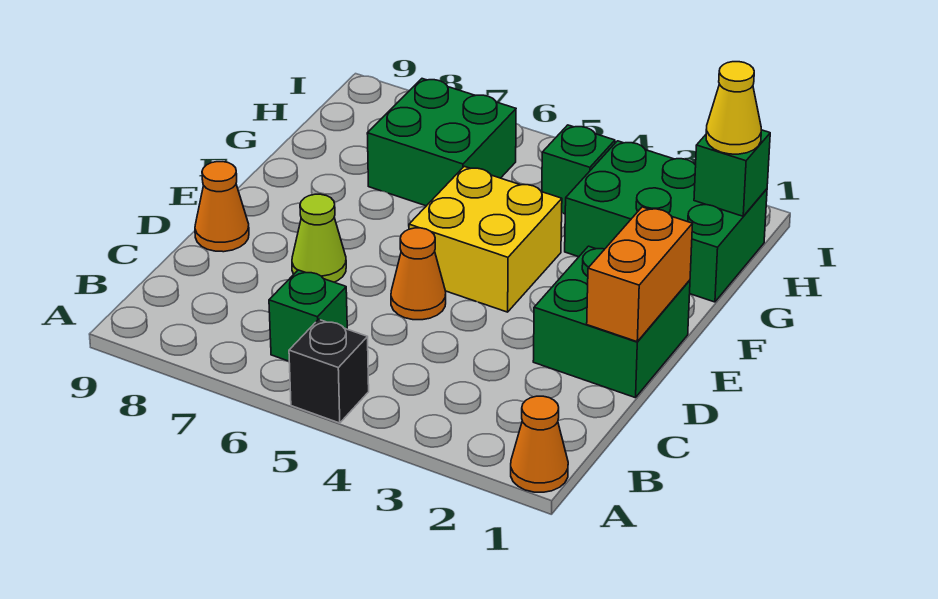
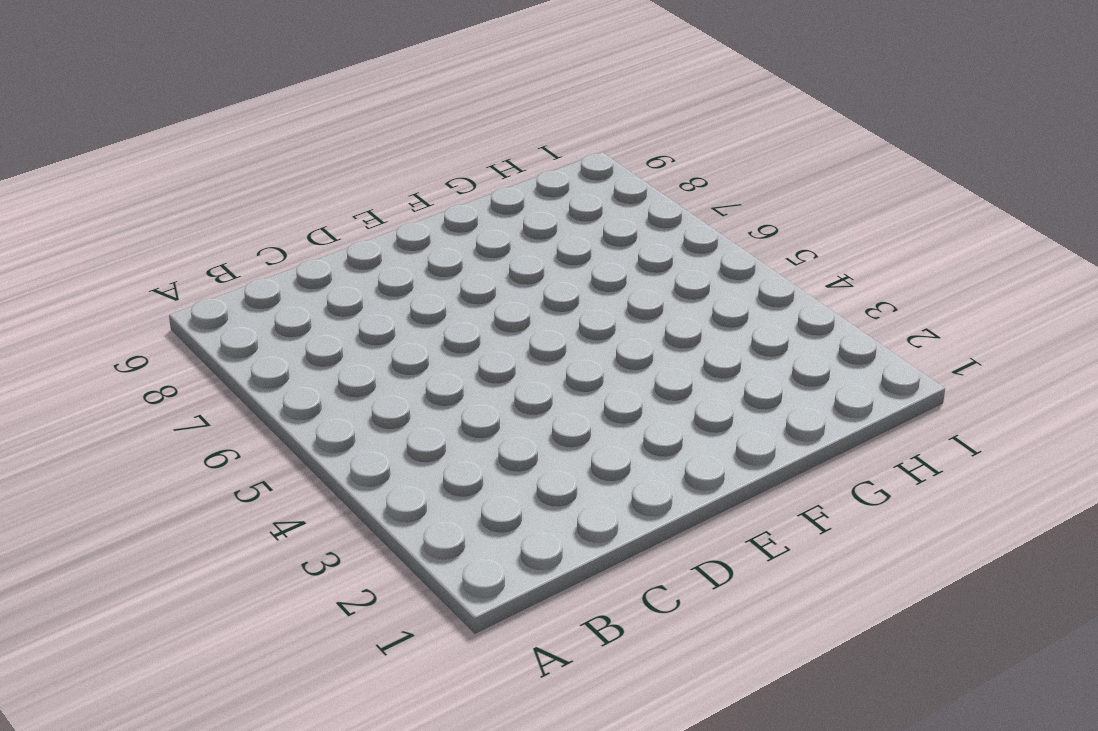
none -> orange 1x1 cone [511,396,568,492]
none -> black 1x1 brick [289,319,369,423]
none -> green 1x1 brick [269,270,347,361]

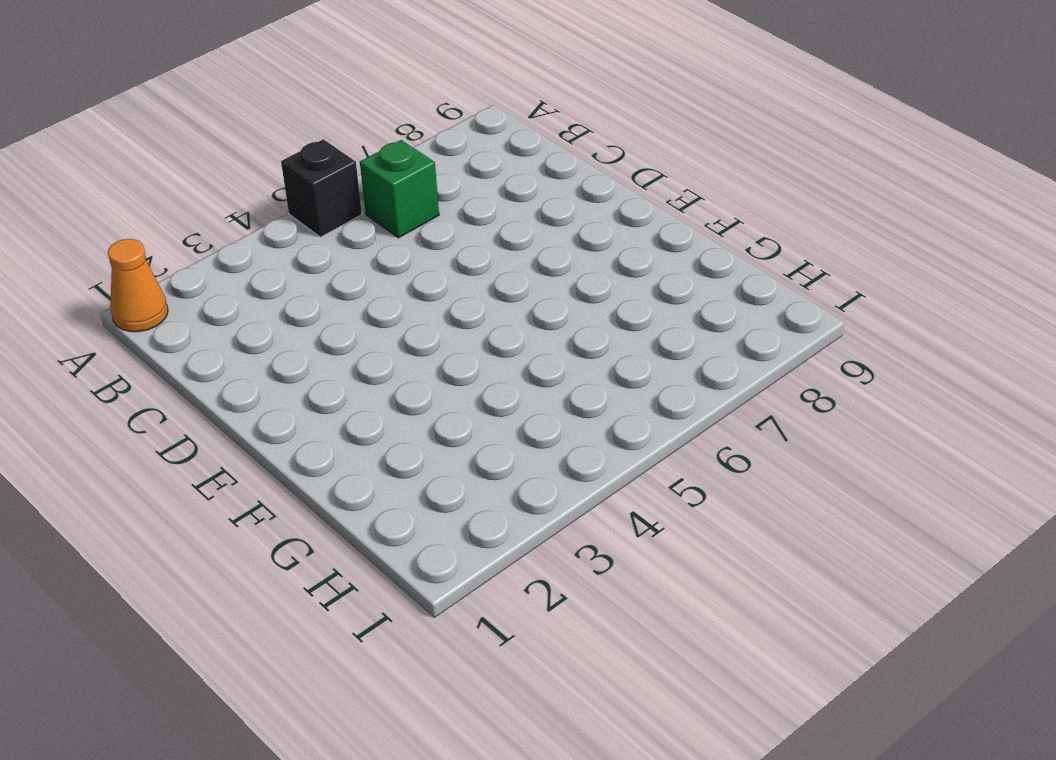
none -> green 2x2 brick [533,246,690,398]
none -> orange 1x1 cone [391,228,446,320]
none -> lime 1x1 cone [292,194,346,282]

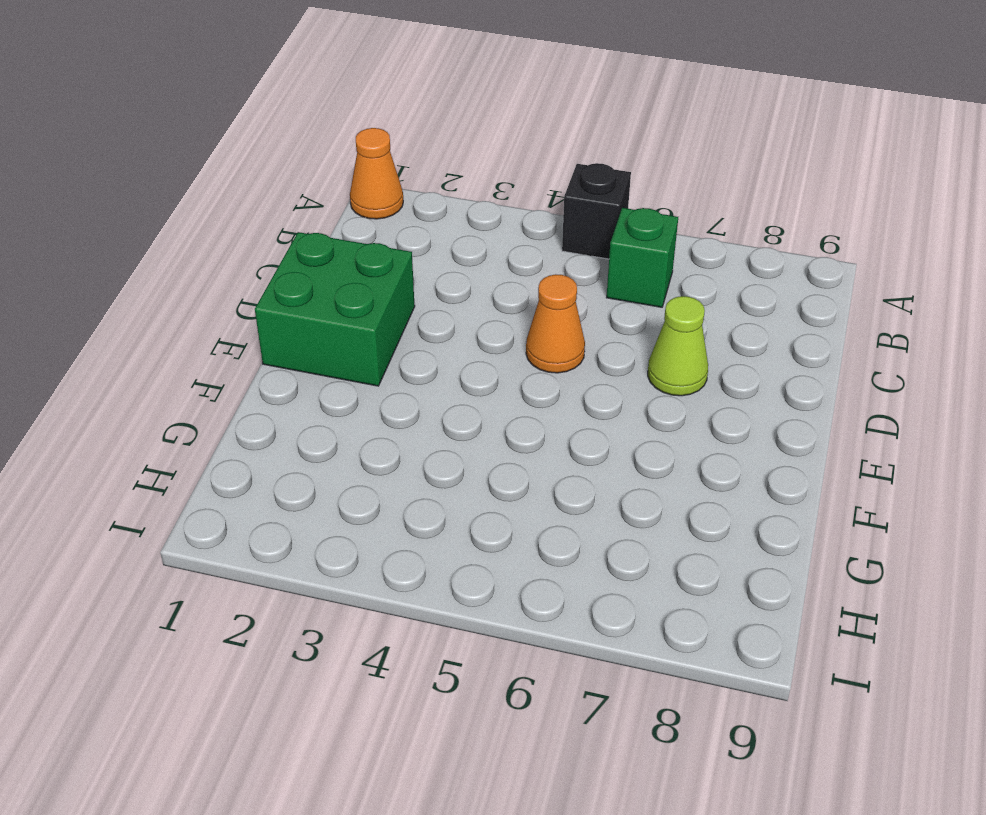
none -> orange 1x1 cone [195,162,249,252]
none -> yellow 2x2 brick [409,166,562,312]
none -> green 2x3 brick [565,141,767,302]

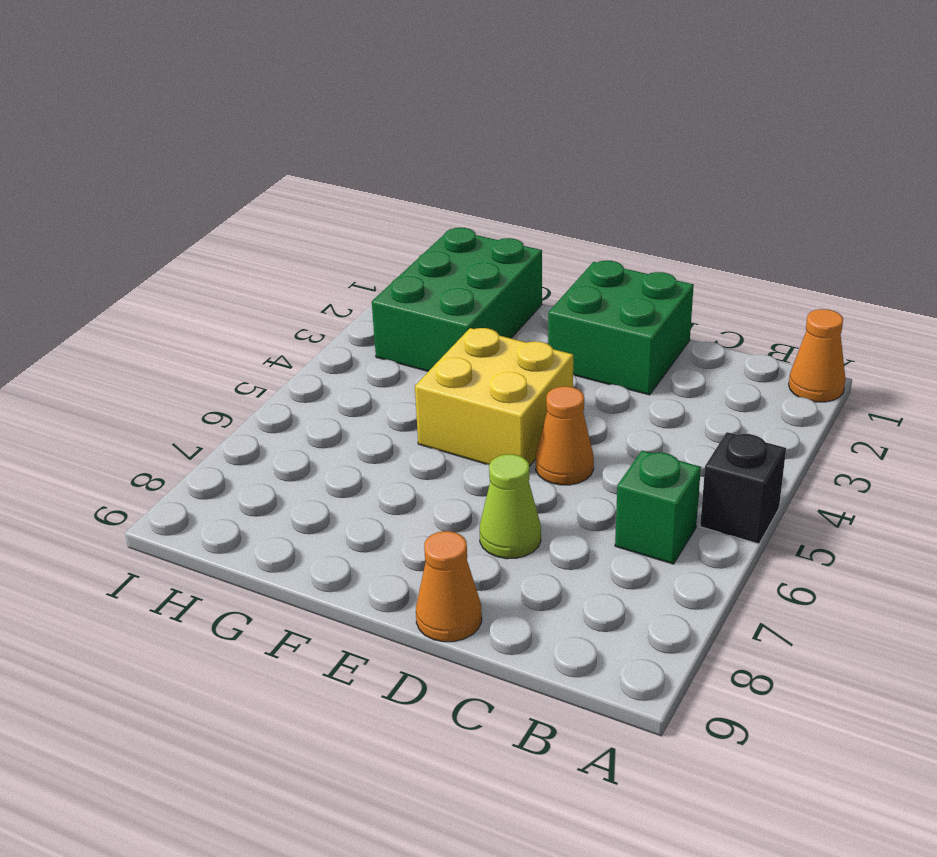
none -> green 2x2 brick [367,79,516,206]
none -> green 1x1 brick [542,125,615,214]
none -> orange 1x2 brick [587,207,692,342]

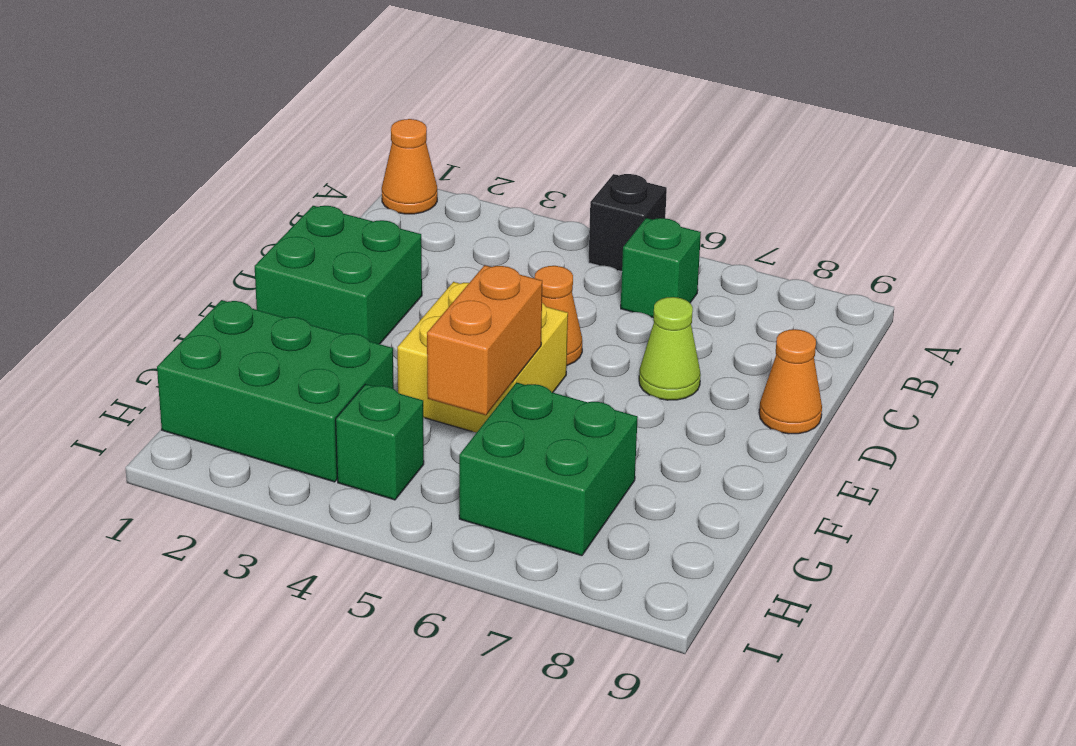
orange 1x2 brick [427,265,542,415] -> orange 1x2 brick moved to [587,207,692,342]
none -> green 1x1 brick [694,130,770,216]
none -> yellow 1x1 cone [706,62,761,154]

